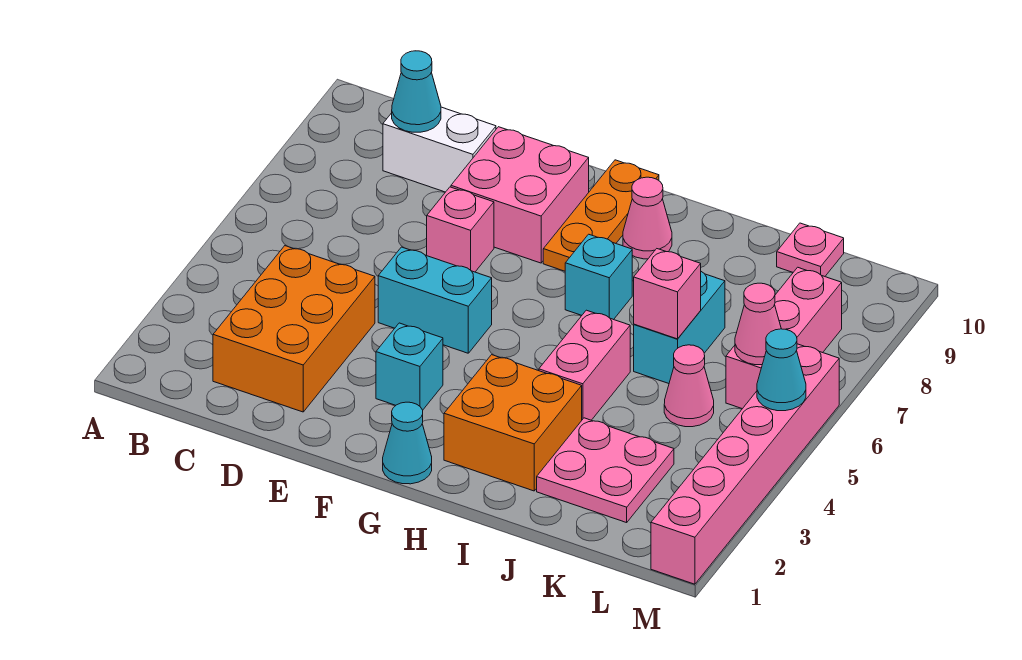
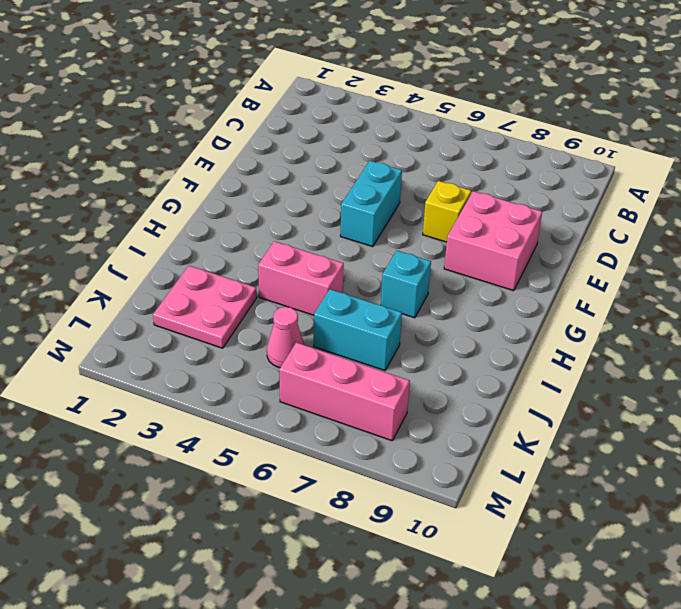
yellow 1x1 brick [423,181,471,242] -> pink 1x1 brick [427,187,494,272]
none -> orange 2x3 brick [213,246,375,412]
none -> white 1x2 brick [383,107,496,192]
none -> cyan 1x1 brick [376,323,443,410]

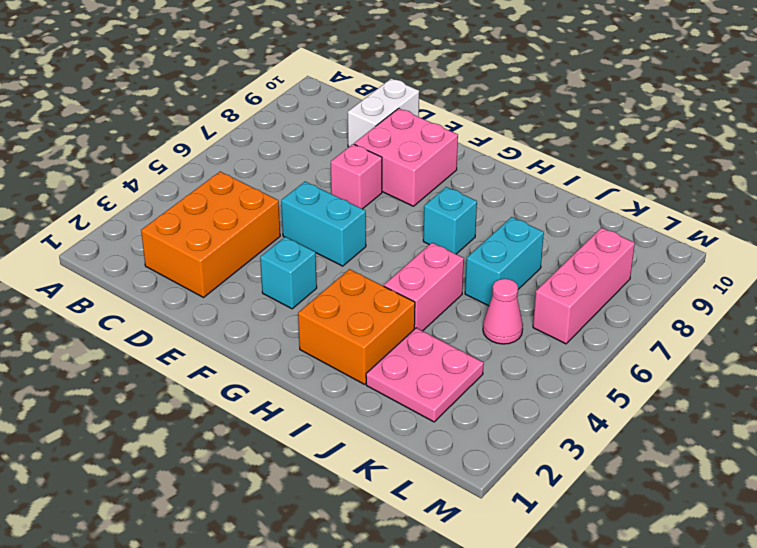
white 1x2 brick [348,78,419,147] -> white 1x2 brick turned to [383,107,496,192]
none -> cyan 1x1 cone [383,402,432,484]
none -> orange 1x3 plate [543,160,659,271]
none -> pink 1x1 cone [623,177,672,259]

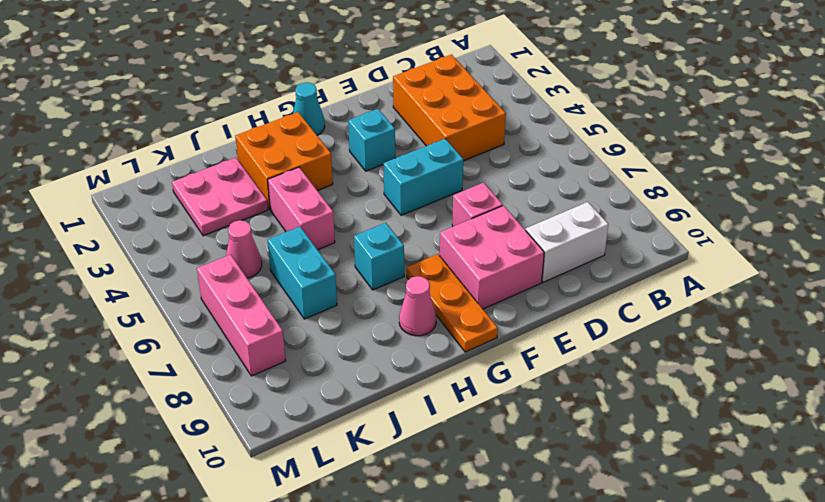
none -> pink 1x1 plate [777,223,844,276]
none -> pink 1x6 brick [651,344,839,584]
none -> cyan 1x1 cone [392,51,441,132]

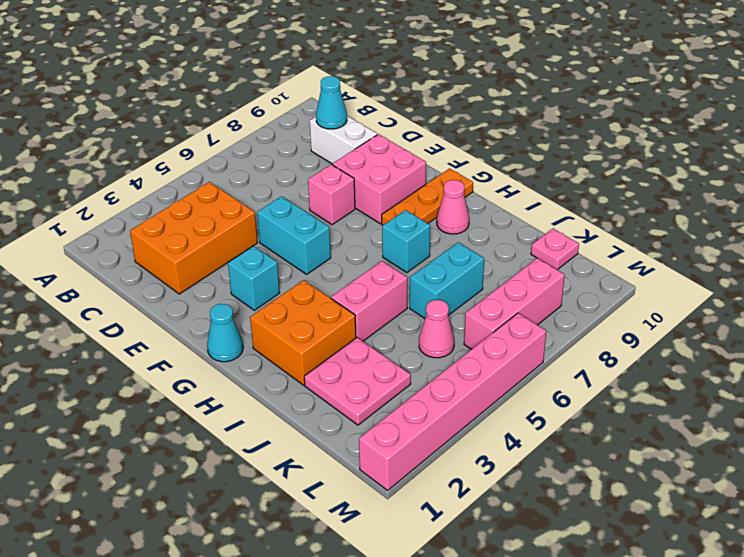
none -> pink 1x1 brick [634,249,701,339]
none -> pink 1x1 cone [735,283,781,365]
none -> cyan 1x1 cone [757,329,806,411]

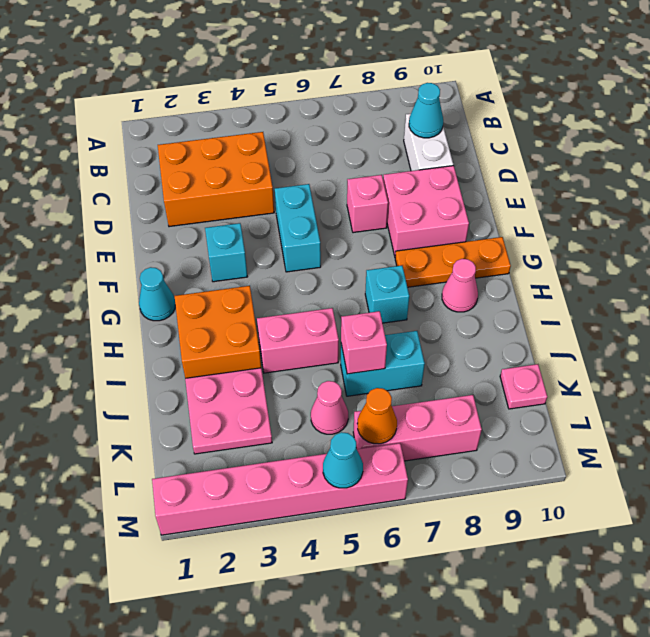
orange 1x1 cone [357,388,397,444] -> pink 1x1 cone [735,283,781,365]

